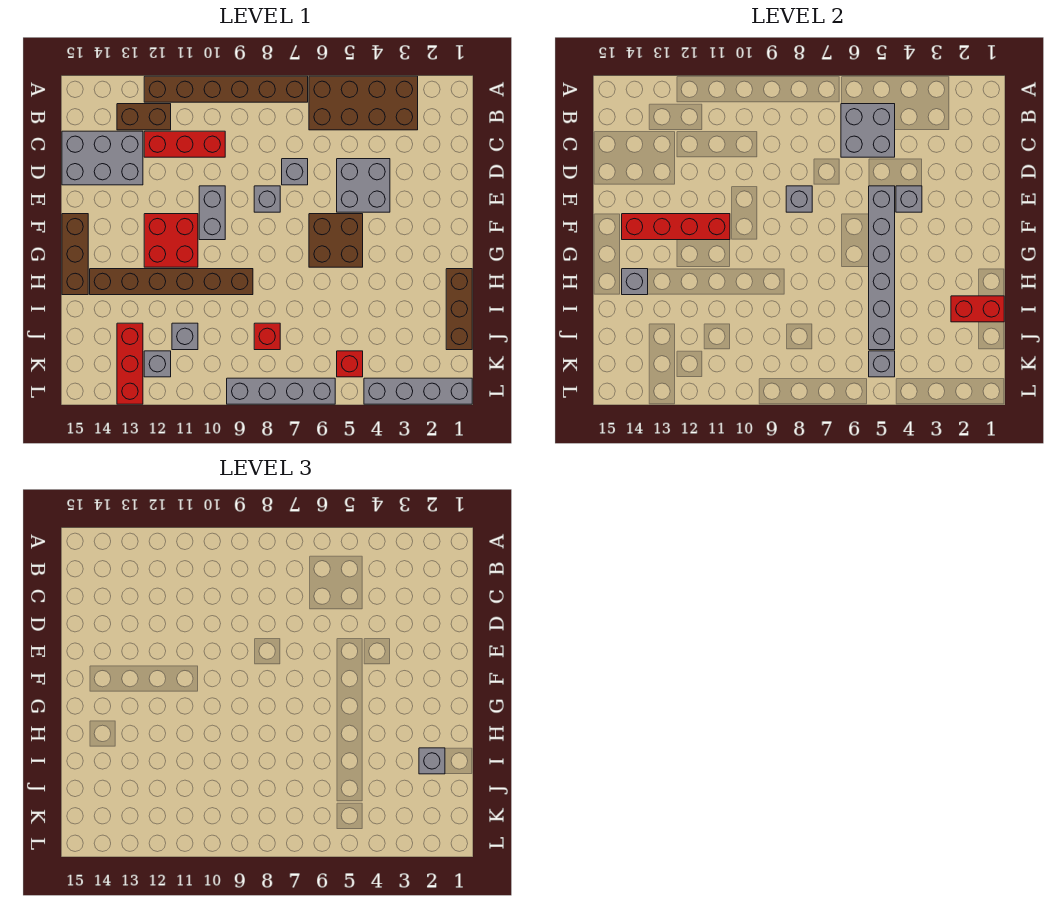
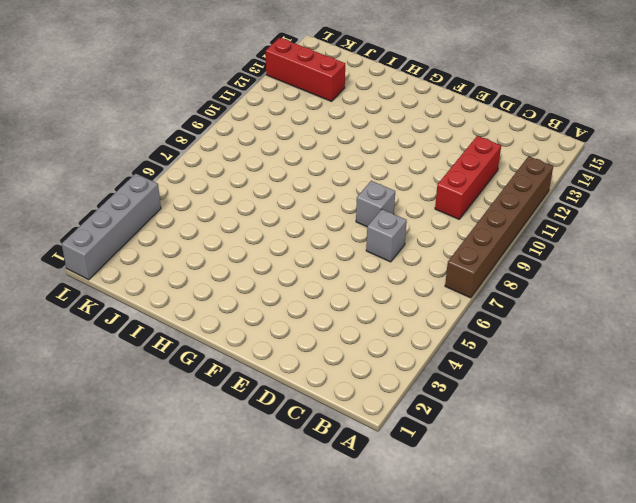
none -> brown 2x4 brick [309,76,418,130]
none -> brown 1x2 brick [117,104,171,130]
none -> grey 2x3 brick [62,131,143,185]
none -> grey 2x2 brick [337,159,390,212]

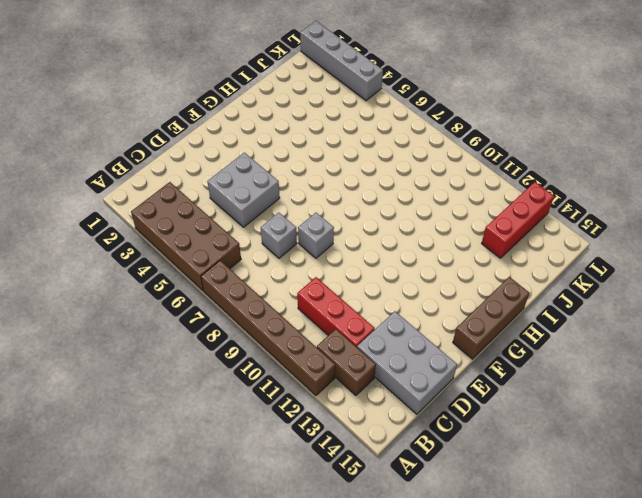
none -> grey 1x2 brick [199,186,225,240]
none -> brown 2x2 brick [309,214,363,267]
none -> red 2x2 brick [144,214,198,267]
none -> brown 1x3 brick [446,269,472,350]

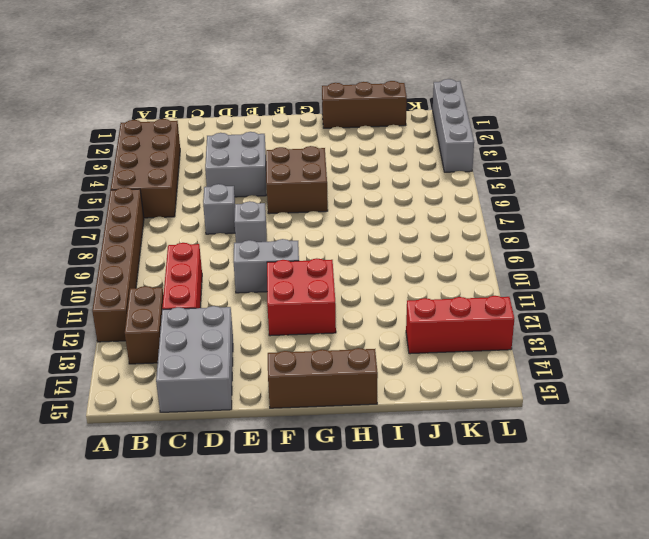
none -> brown 1x6 brick [90,269,253,295]
none -> red 1x1 brick [254,323,280,350]
none -> grey 1x1 brick [172,323,198,350]
none -> red 1x1 brick [337,351,363,377]

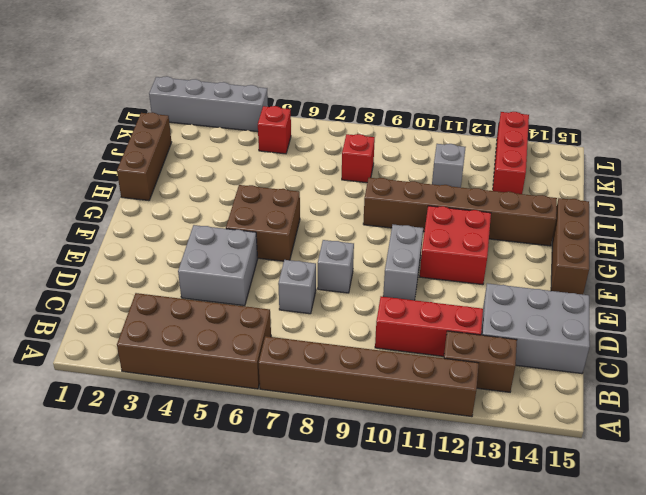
none -> grey 1x1 brick [144,351,171,377]
none -> grey 1x4 brick [227,378,335,404]
none -> grey 2x2 brick [841,104,895,157]
none -> grey 1x1 brick [896,186,922,212]

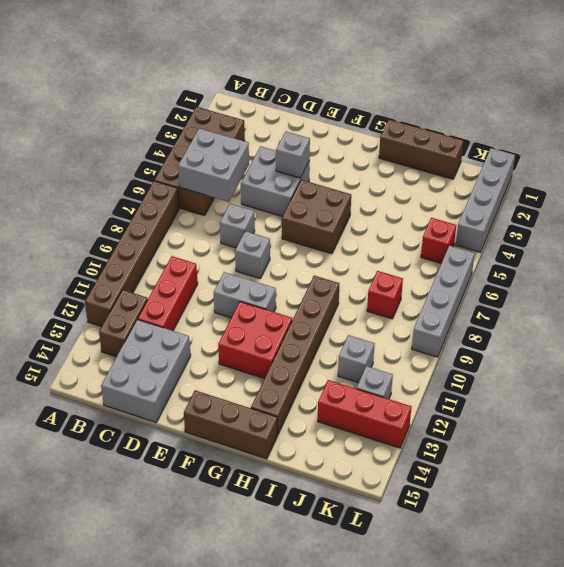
none -> grey 1x6 brick [869,186,895,350]
none -> grey 1x1 brick [786,186,812,212]
none -> red 1x4 brick [622,214,730,240]
none -> grey 1x1 brick [622,269,648,295]

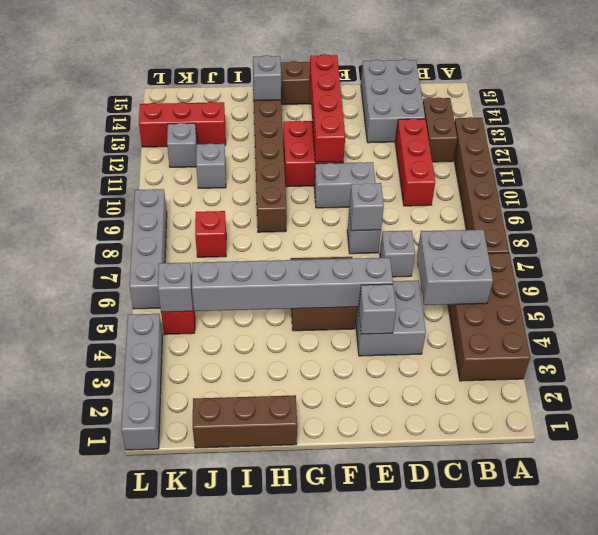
none -> red 1x2 brick [951,296,1004,322]
none -> grey 1x1 brick [419,748,445,774]

